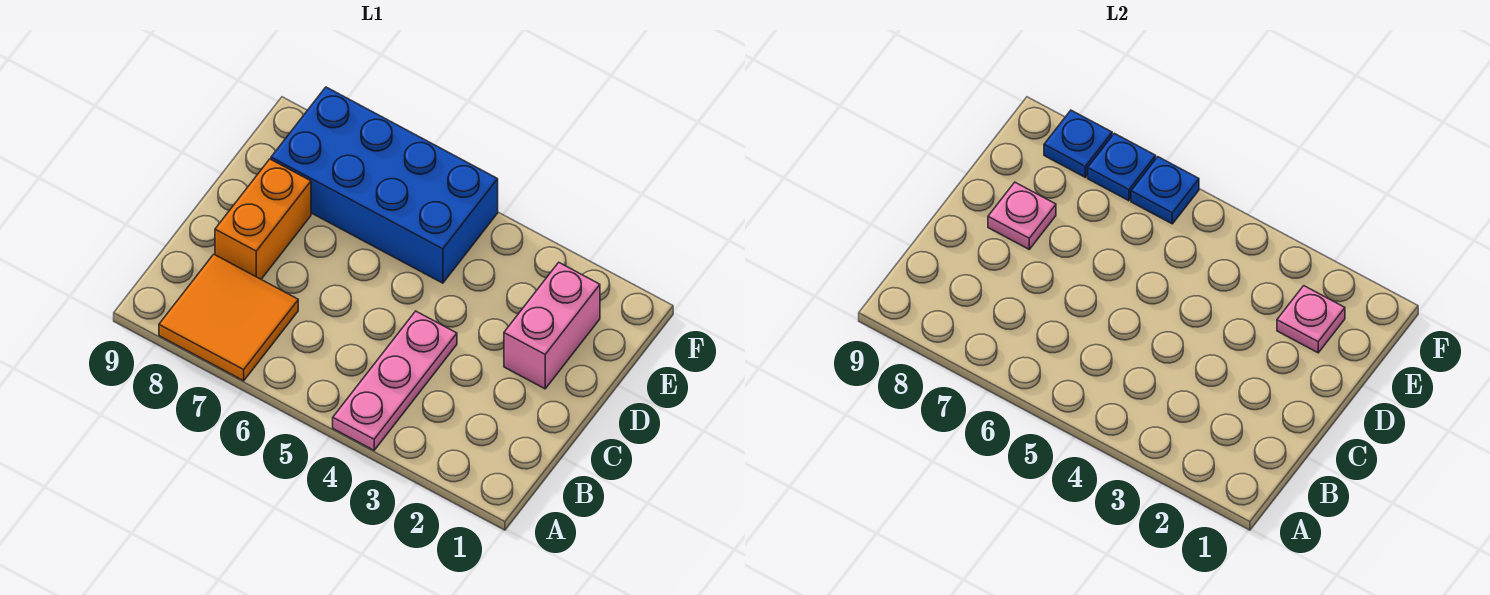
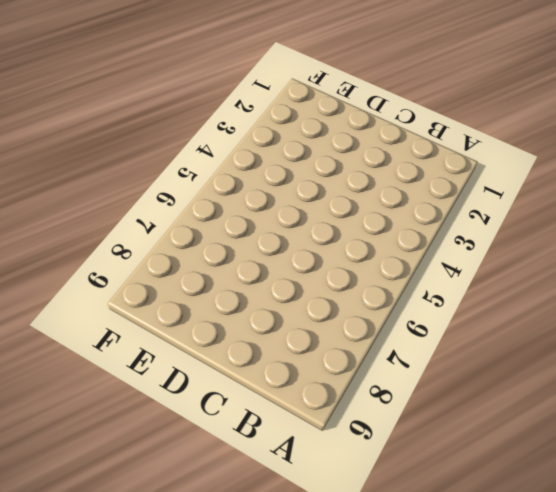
none -> pink 1x3 plate [333,311,457,450]
none -> orange 2x2 tile [159,254,298,381]

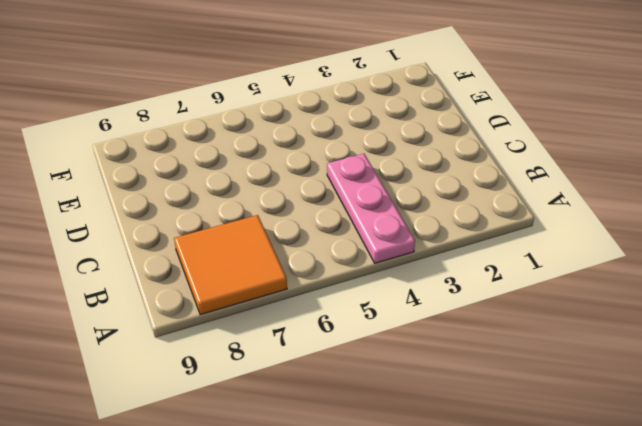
none -> orange 1x2 brick [215,159,311,279]
none -> pink 1x2 brick [504,263,600,389]

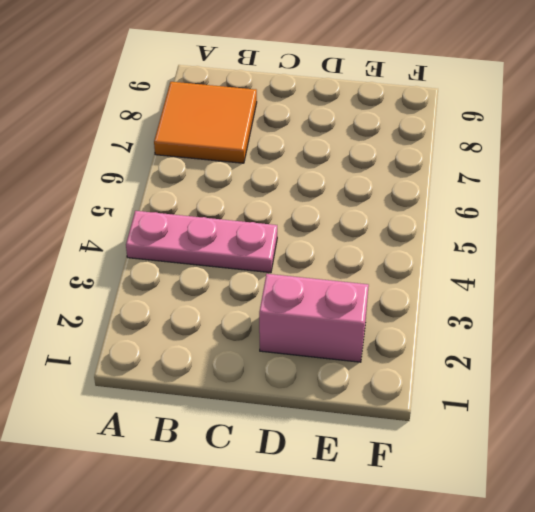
none -> orange 1x2 brick [215,159,311,279]
none -> blue 2x4 brick [271,87,498,283]

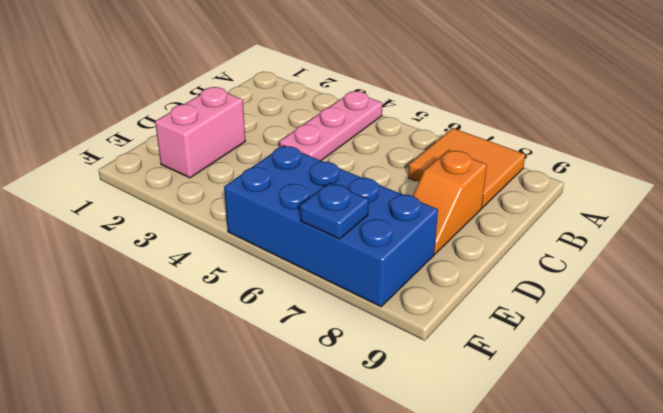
orange 1x2 slope [413,150,487,254] -> orange 1x2 brick [215,159,311,279]
none -> pink 1x1 plate [988,182,1056,249]
none -> pink 1x1 plate [1277,286,1345,353]

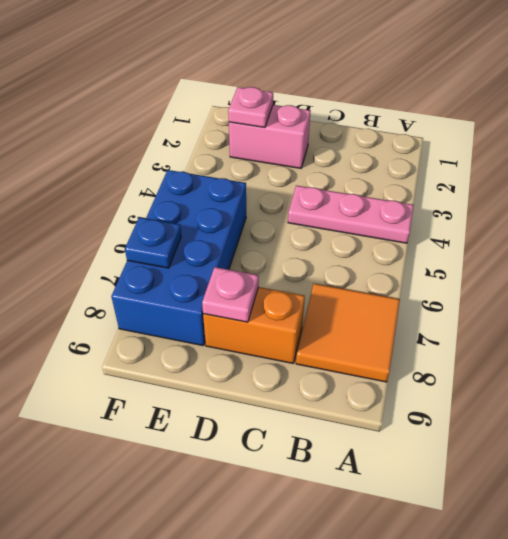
none -> blue 1x1 plate [1131,157,1199,224]
none -> blue 1x1 plate [1044,110,1112,177]

